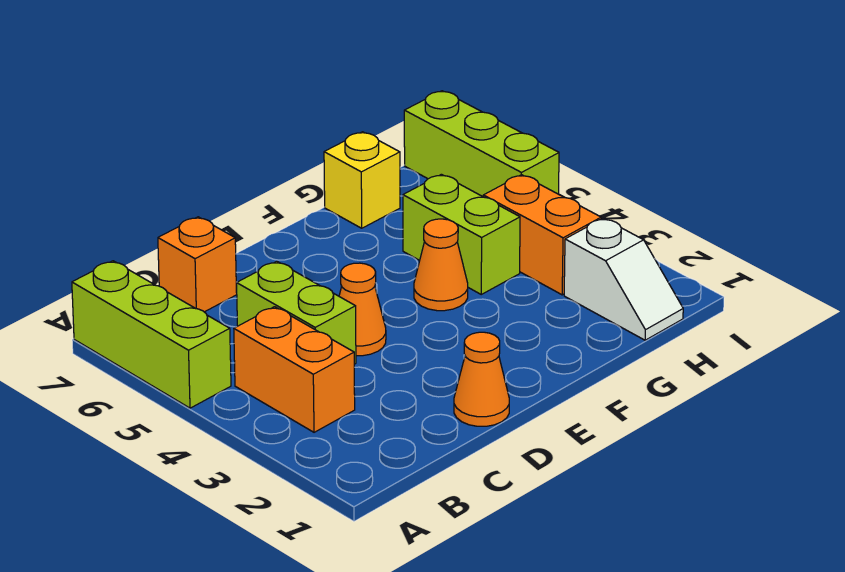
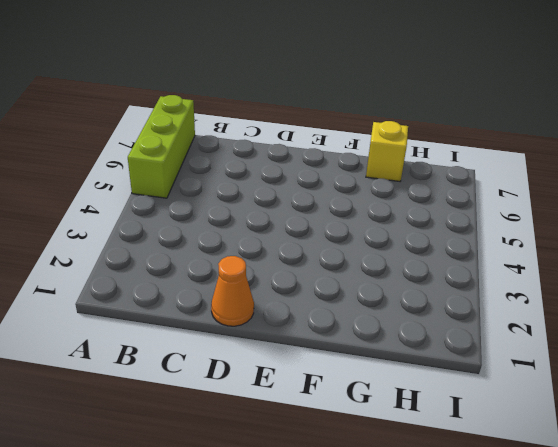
none -> orange 1x2 brick [234,307,355,432]
none -> lime 1x2 brick [237,261,356,364]
none -> orange 1x1 brick [158,217,237,312]

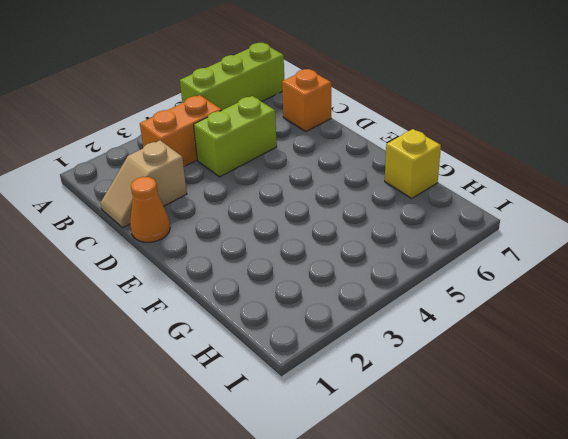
tan 1x2 slope [100,140,187,228] -> none
none -> orange 1x1 cone [339,263,386,356]
none -> orange 1x1 cone [414,219,468,311]
none -> lime 1x2 brick [403,174,520,294]

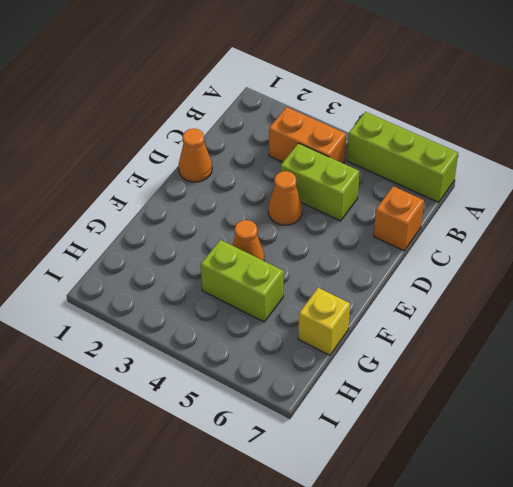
none -> white 1x2 slope [564,218,683,340]
none -> orange 1x2 brick [483,175,601,295]
none -> lime 1x3 brick [404,91,559,197]

